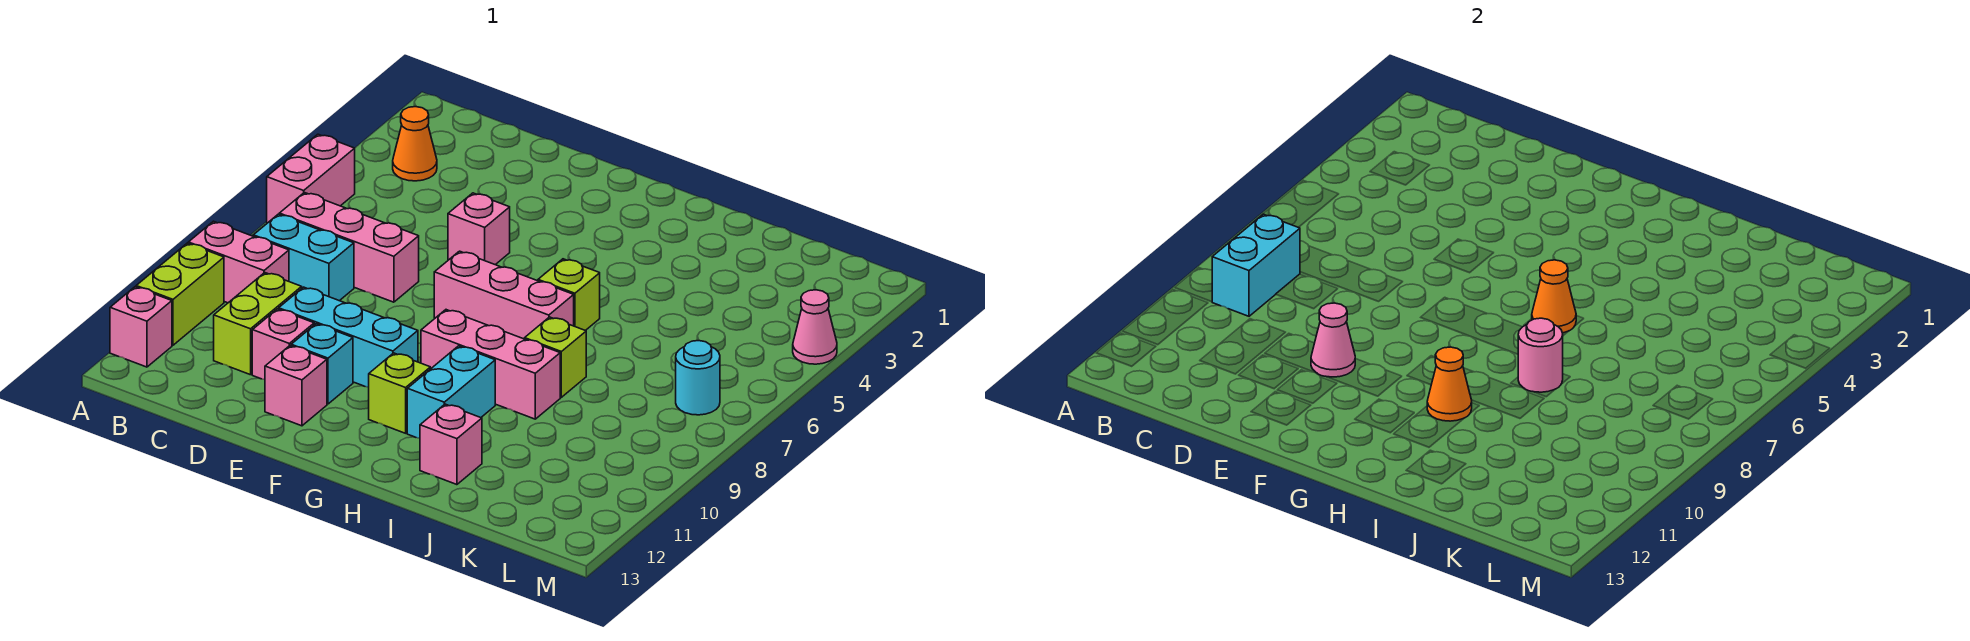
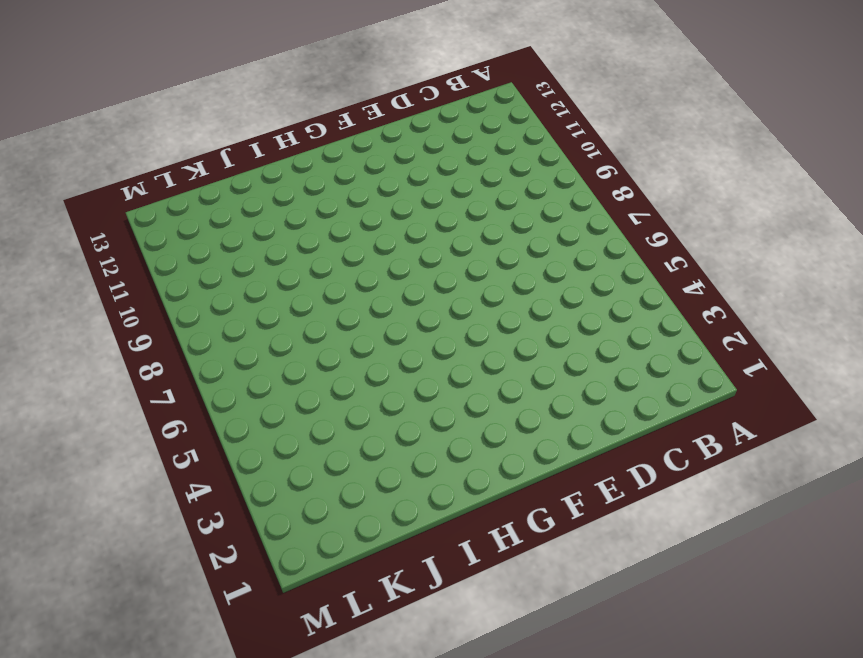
none -> pink 1x2 brick [267,134,355,223]
none -> pink 1x2 brick [188,221,289,303]
none -> lime 1x2 brick [136,243,224,345]

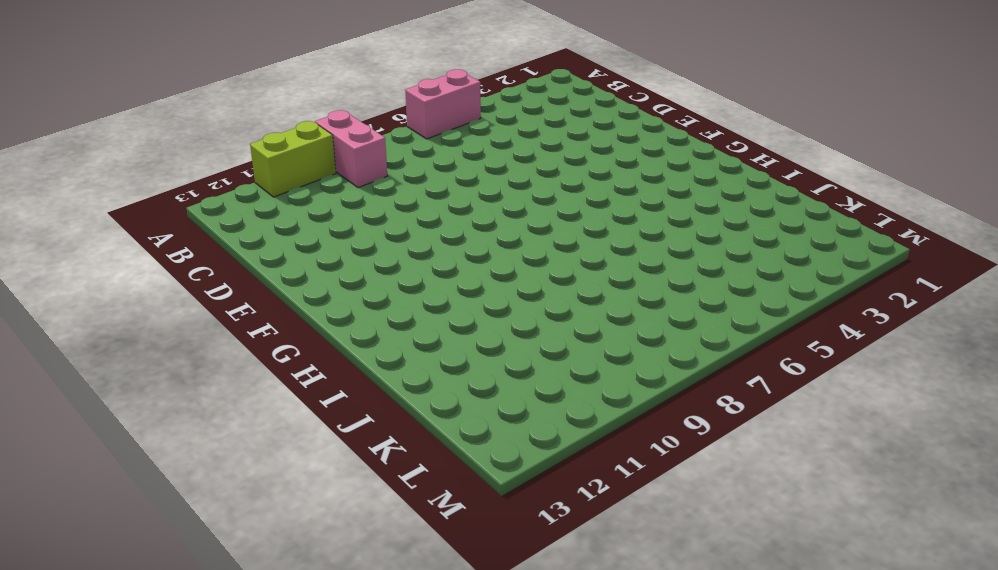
none -> pink 1x1 brick [110,287,172,367]
none -> orange 1x1 cone [393,107,437,181]
none -> pink 1x3 brick [279,193,419,302]

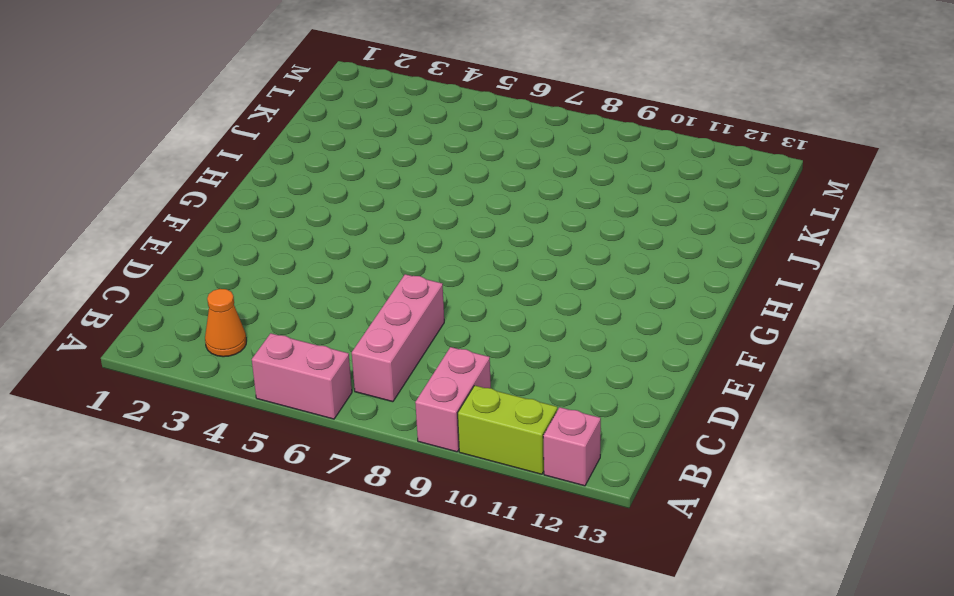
none -> cyan 1x2 brick [253,214,354,301]
none -> lime 1x2 brick [214,273,302,375]
none -> cyan 1x3 brick [279,287,418,387]

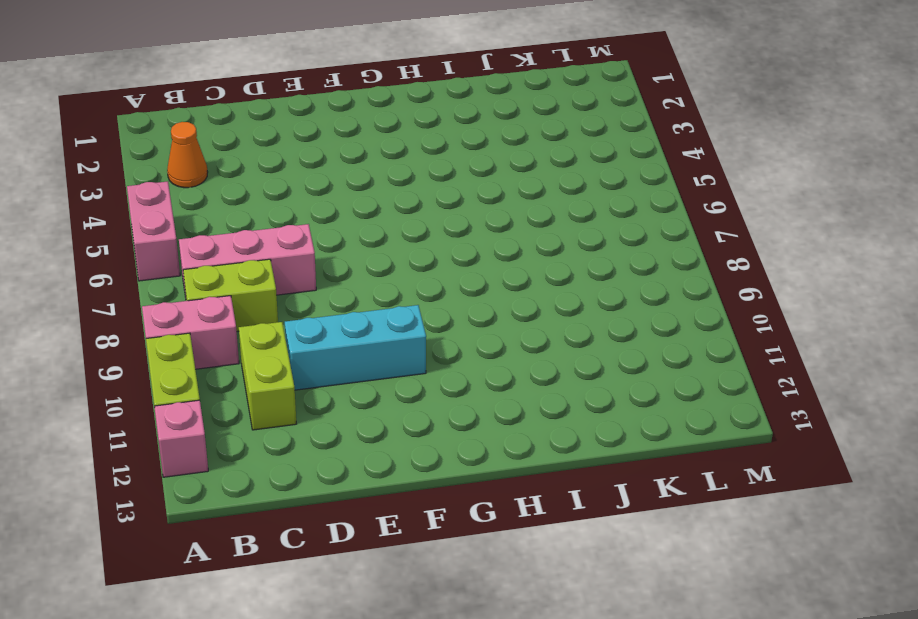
lime 1x2 brick [183,259,278,332] -> cyan 1x2 brick [253,214,354,301]
none -> pink 1x1 brick [252,309,314,380]
none -> pink 1x1 brick [448,193,510,265]
none -> cyan 1x1 brick [291,324,353,404]

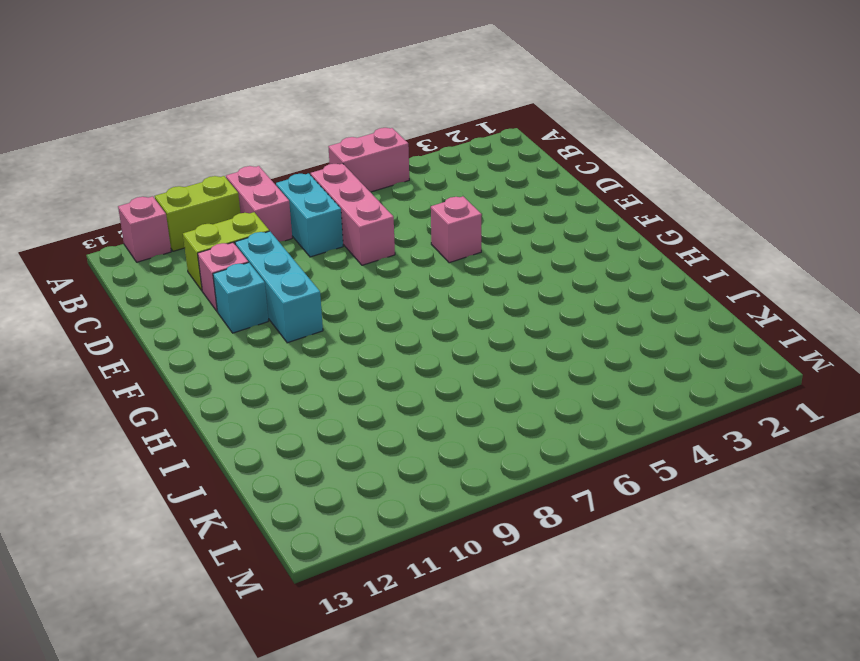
none -> orange 1x1 cone [393,107,437,181]
none -> pink 1x1 brick [265,346,327,426]
none -> pink 1x3 brick [434,251,574,339]

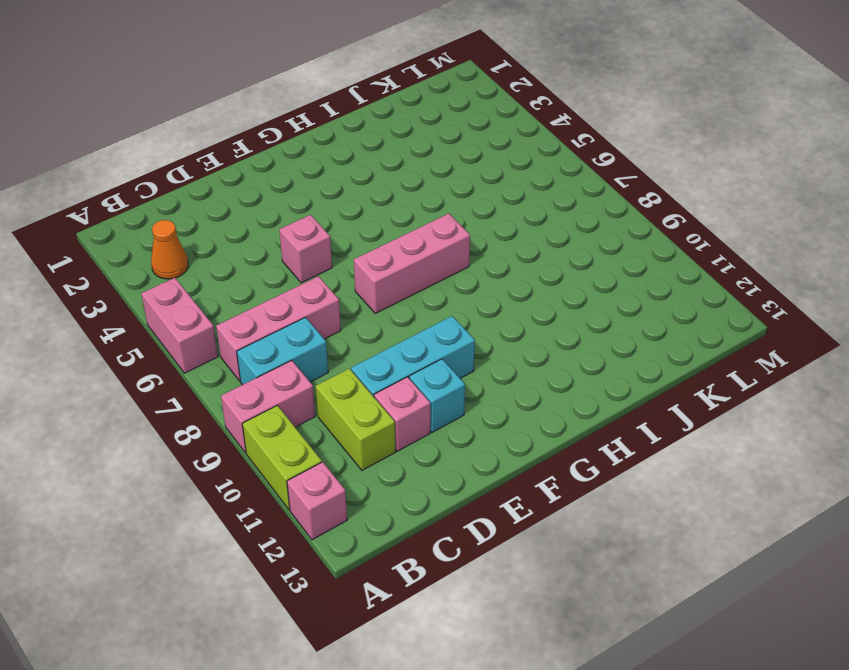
none -> pink 1x1 brick [265,346,327,426]
none -> pink 1x3 brick [421,310,560,419]
none -> lime 1x1 brick [369,353,430,433]

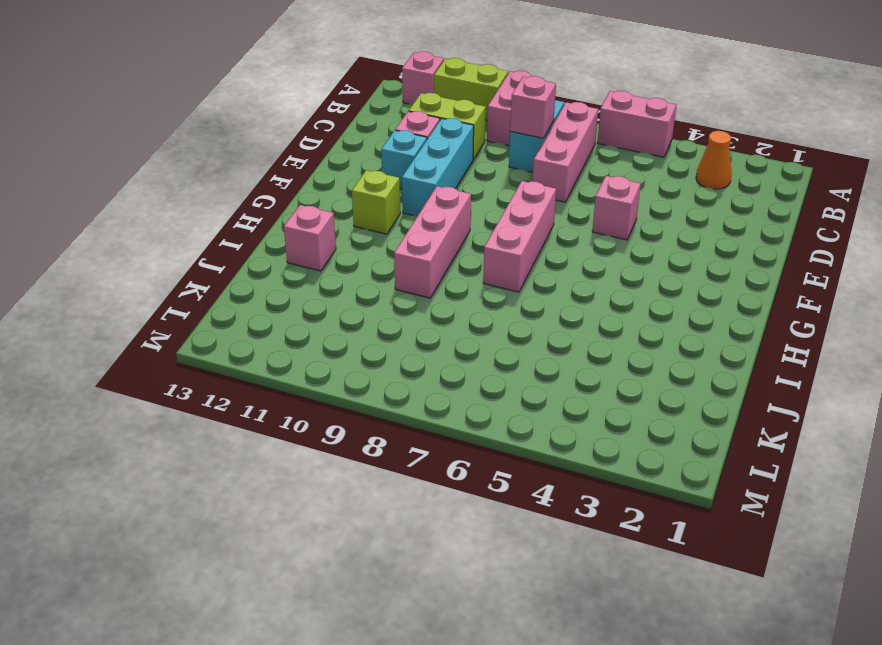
pink 1x1 brick [510,76,556,138] -> pink 1x1 brick moved to [265,346,327,426]
none -> lime 1x1 brick [538,259,600,331]
none -> cyan 1x2 brick [407,346,495,438]
none -> lime 1x1 brick [525,317,586,397]

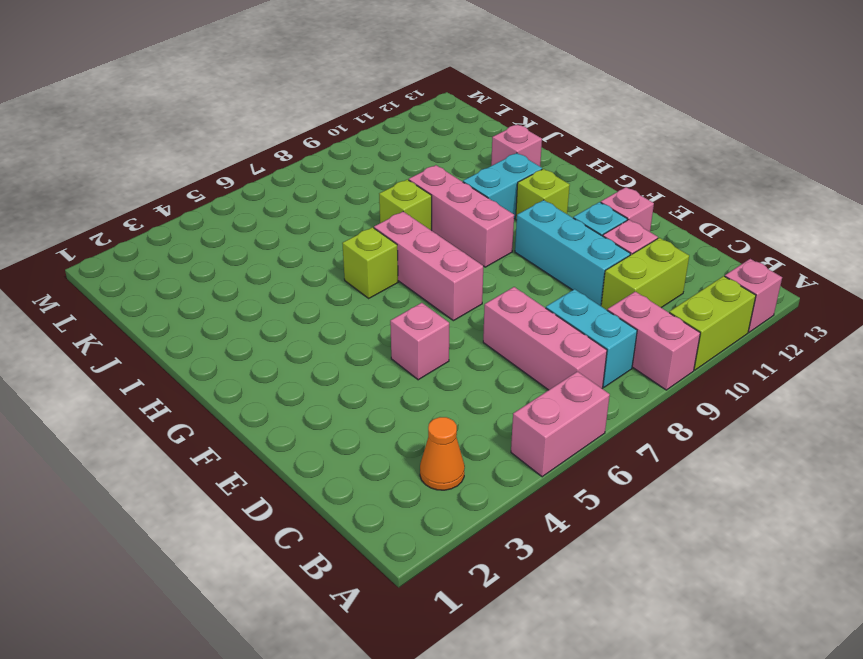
none -> cyan 1x1 round brick [676,341,720,415]
none -> pink 1x1 cone [793,290,837,364]
none -> cyan 1x2 brick [1212,214,1300,316]

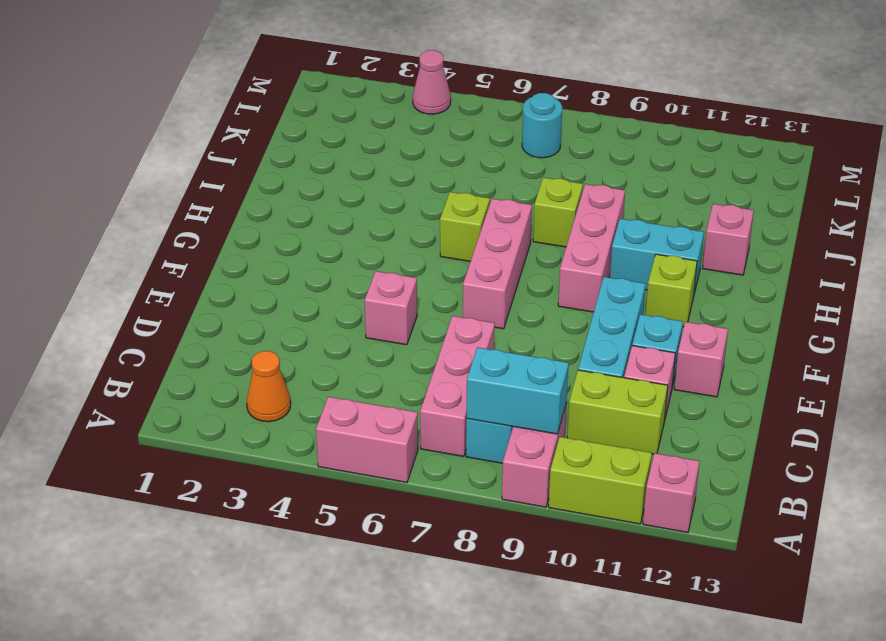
none -> pink 1x1 cone [1311,303,1355,377]
none -> orange 1x1 cone [1532,260,1576,333]
none -> orange 1x1 cone [1427,347,1472,421]

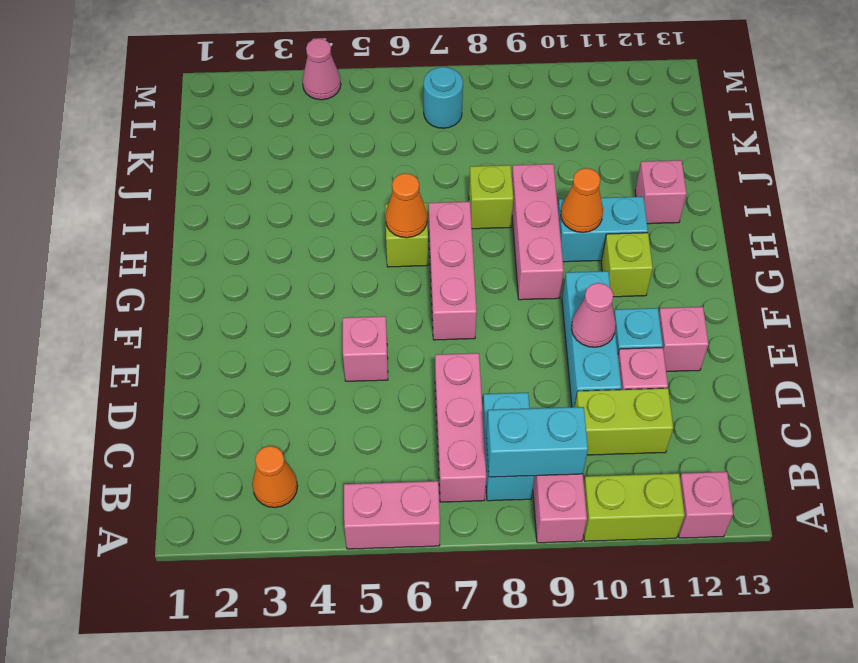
none -> pink 1x1 round brick [1518,318,1563,392]

